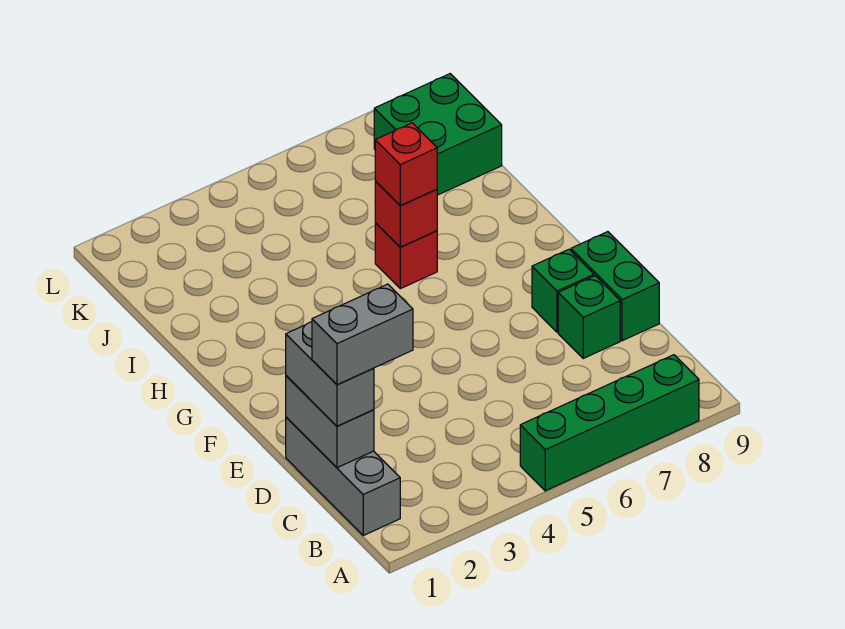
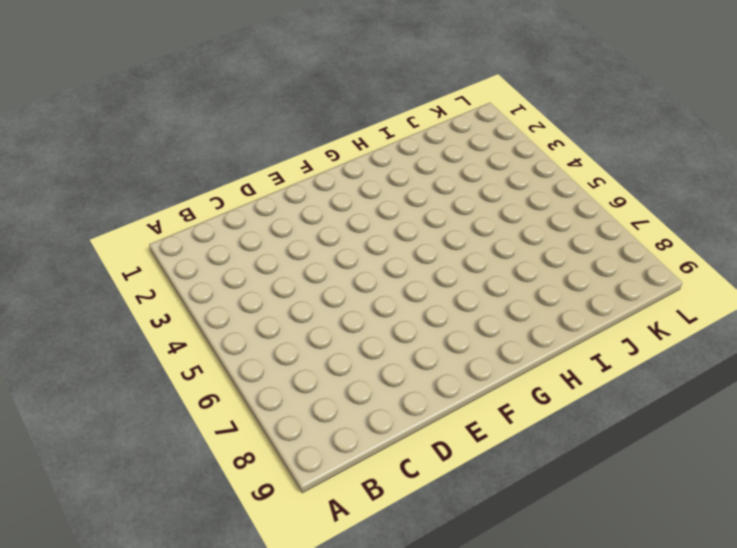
none -> green 1x4 brick [520,355,699,491]
none -> grey 1x3 brick [286,417,400,535]
none -> green 1x1 brick [558,276,620,358]

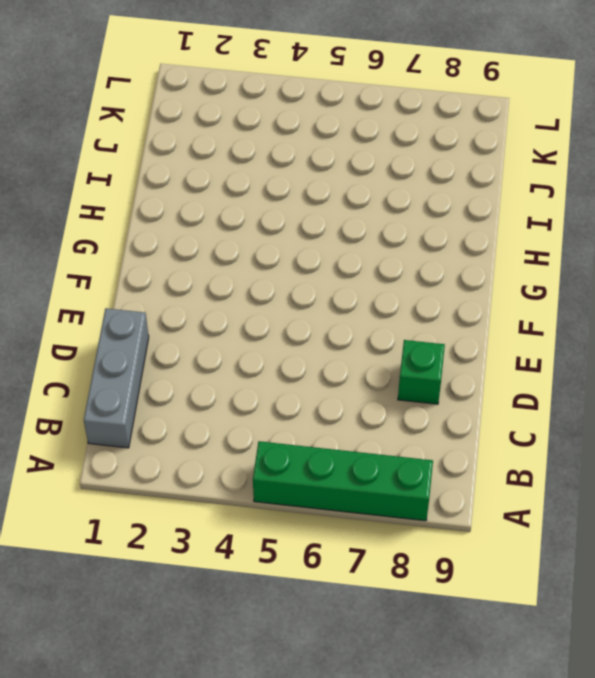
none -> green 1x2 brick [571,232,659,341]
none -> green 1x1 brick [532,249,594,332]
none -> red 1x1 brick [375,223,437,289]

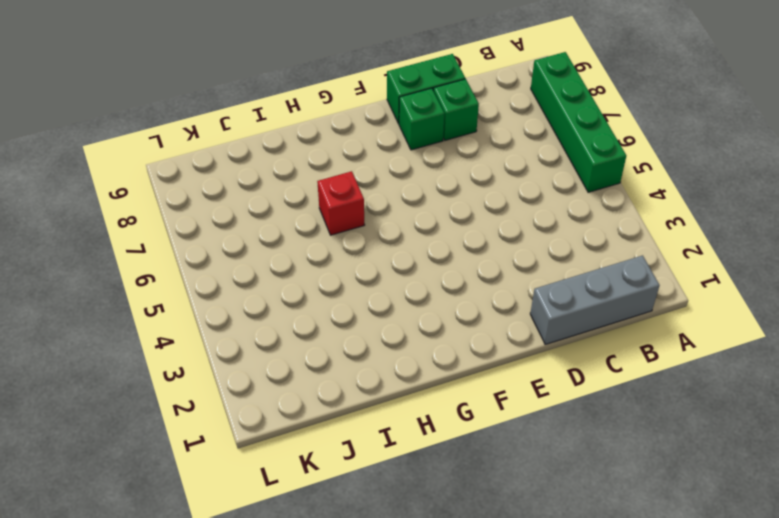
none -> green 2x2 brick [374,74,502,195]
none -> grey 1x2 brick [286,376,374,468]
none -> red 1x1 brick [375,181,437,247]

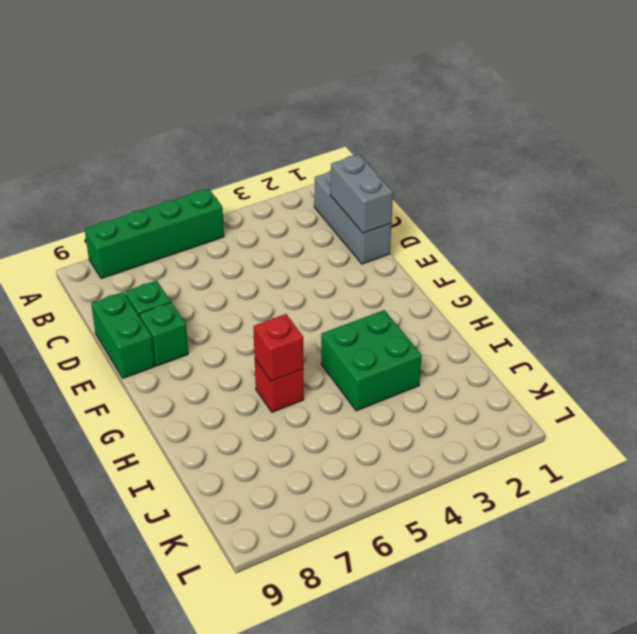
green 2x2 brick [321,310,422,411] -> green 2x2 brick moved to [374,74,502,195]
none -> grey 1x2 brick [286,322,374,426]
none -> red 1x1 brick [375,123,437,206]
none -> grey 1x2 brick [312,284,413,385]

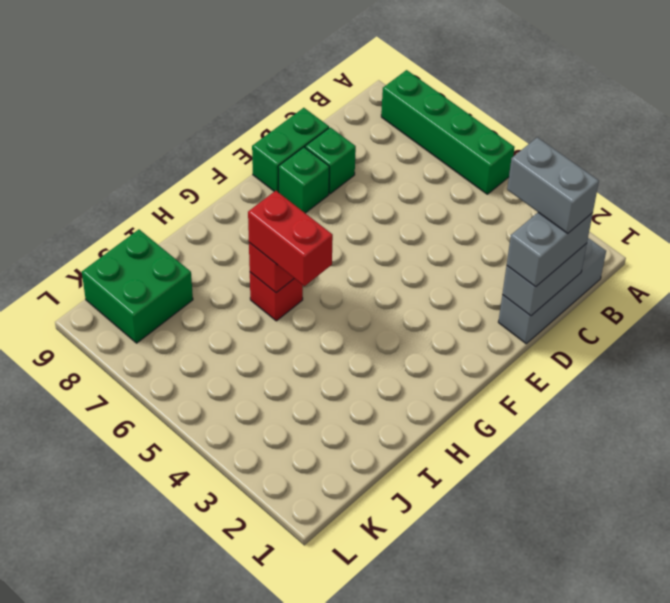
red 1x2 brick [248,191,333,286] -> red 1x1 brick [375,123,437,206]

